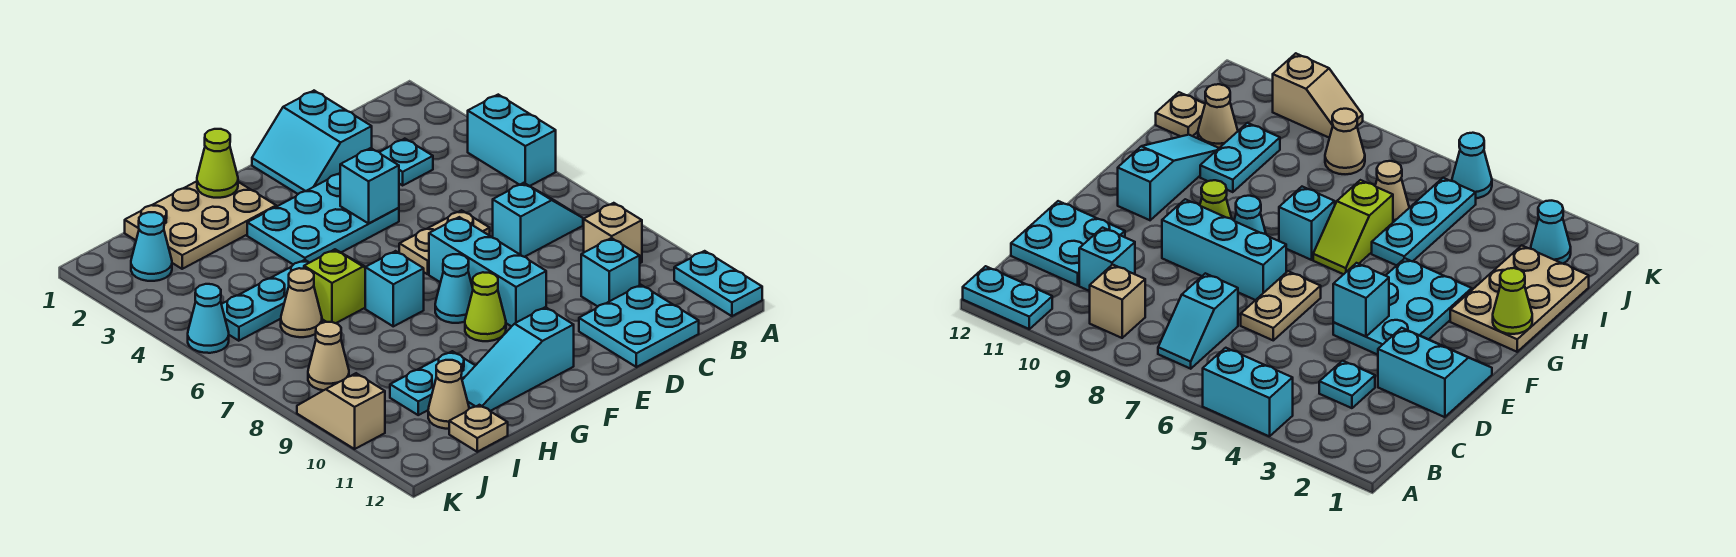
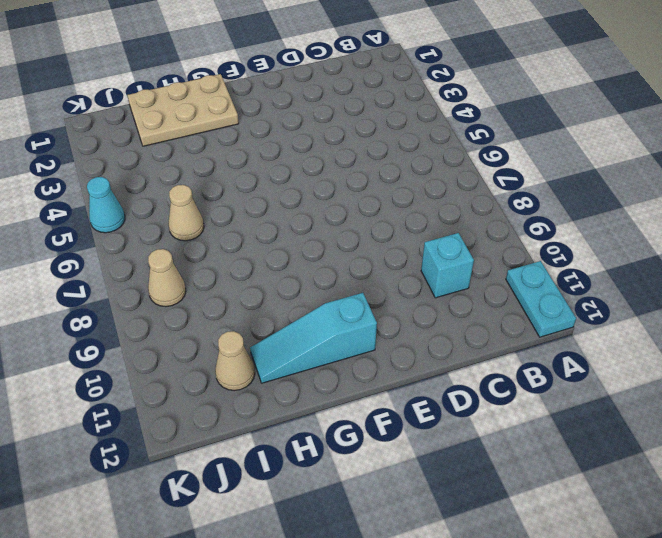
none -> cyan 1x2 brick [468,95,556,186]
none -> cyan 1x2 slope [493,183,583,257]
none -> tan 1x1 brick [584,203,642,263]

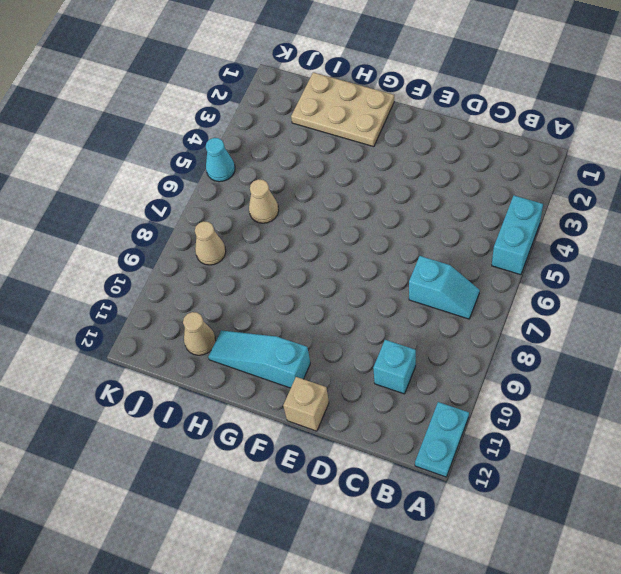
tan 1x1 brick [283,377,329,431] -> tan 1x1 brick moved to [584,203,642,263]
none -> cyan 1x1 plate [380,139,433,185]
none -> cyan 2x2 plate [579,285,699,367]
none -> cyan 2x2 slope [252,91,372,194]

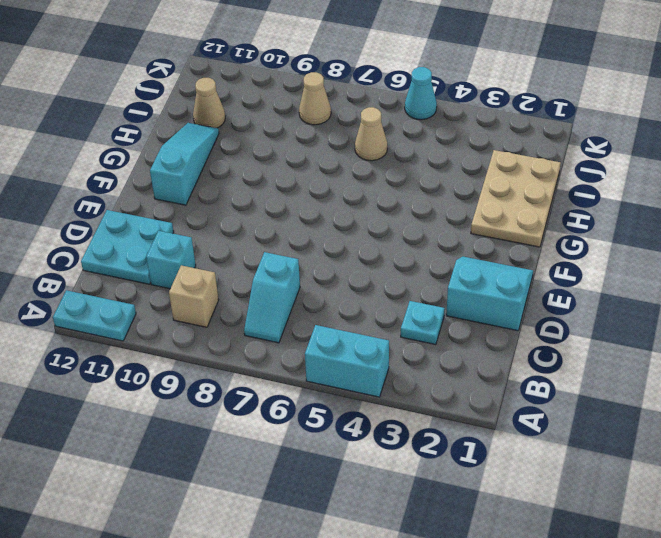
none -> tan 1x2 plate [399,210,490,274]
none -> cyan 2x3 plate [247,173,399,265]
none -> cyan 1x3 brick [429,217,546,326]

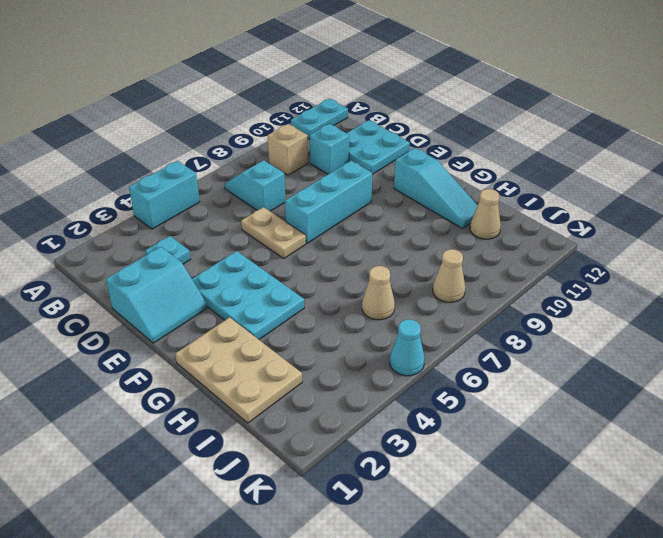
none -> cyan 1x1 cone [435,254,473,323]
none -> lime 1x1 cone [465,272,506,341]
none -> lime 1x2 slope [304,249,365,323]

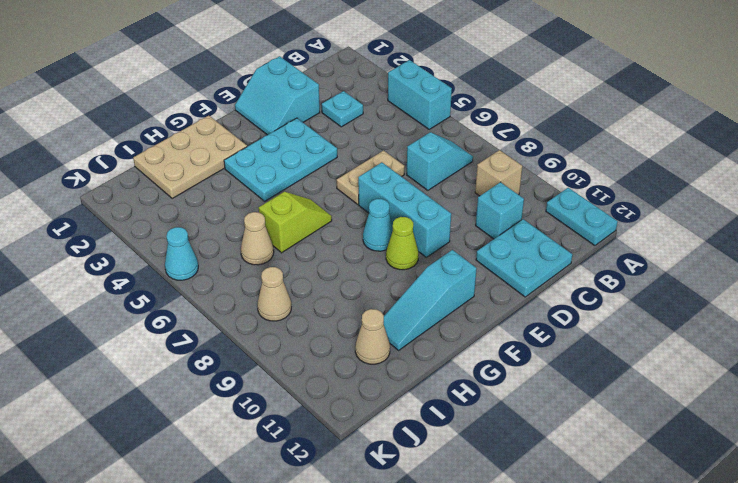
none -> cyan 1x1 brick [365,251,424,326]
none -> cyan 1x3 plate [221,260,309,341]
none -> cyan 1x2 plate [390,351,475,415]

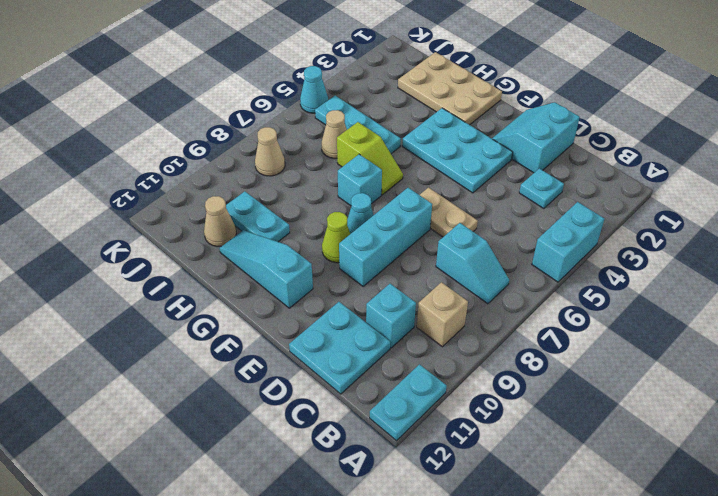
none -> tan 1x1 plate [449,405,508,452]
none -> cyan 1x1 cone [131,212,172,281]
none -> tan 1x2 slope [297,373,385,449]

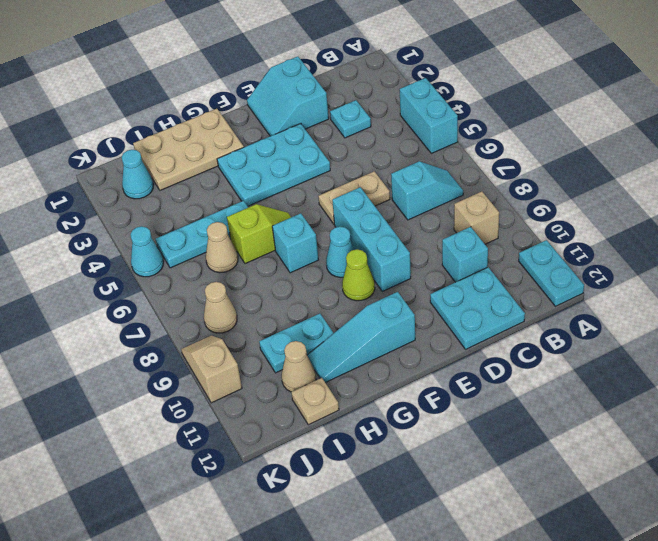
none -> cyan 1x1 brick [340,148,399,223]
none -> lime 1x1 cone [197,129,238,198]

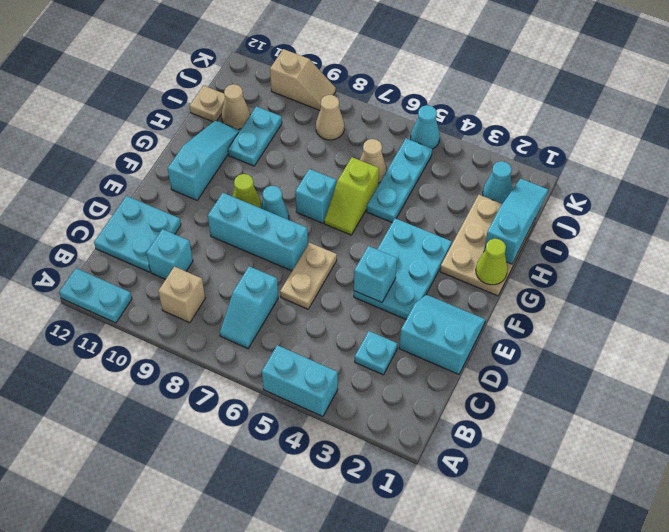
cyan 1x3 slope [484,179,548,264] -> none

